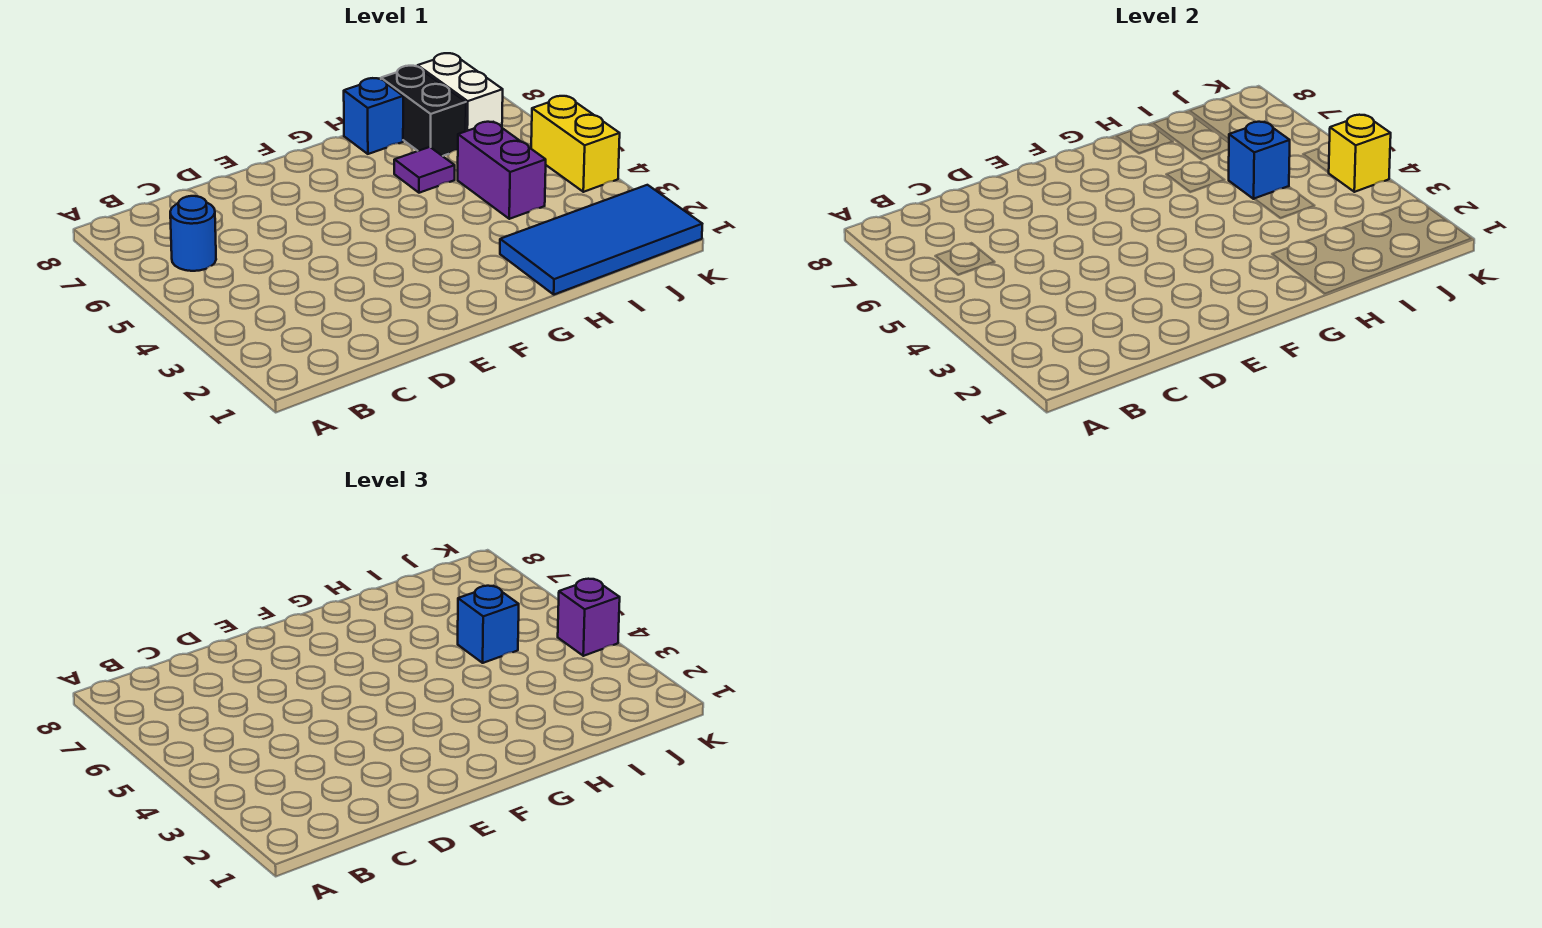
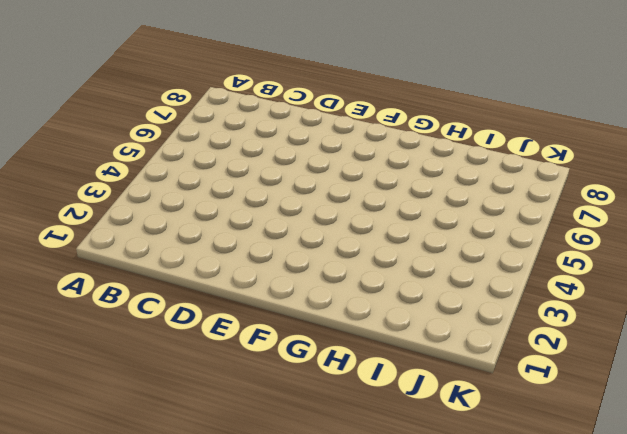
none -> blue 1x1 round brick [170,196,216,271]
none -> blue 2x4 tile [500,185,702,295]
none -> purple 1x1 tile [394,147,455,193]

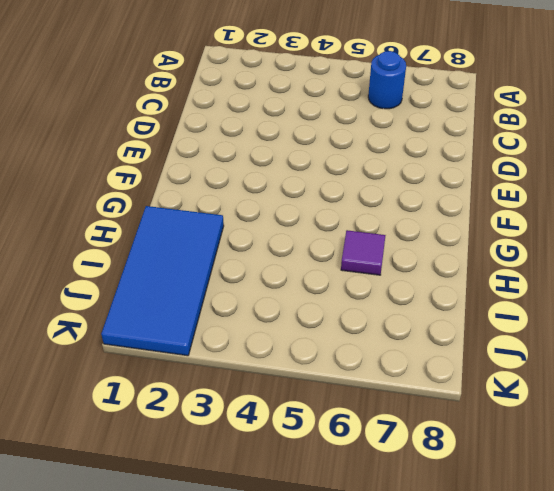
none -> blue 1x1 brick [344,78,403,154]
none -> purple 1x2 brick [458,122,546,219]
none -> black 1x2 brick [381,66,466,156]

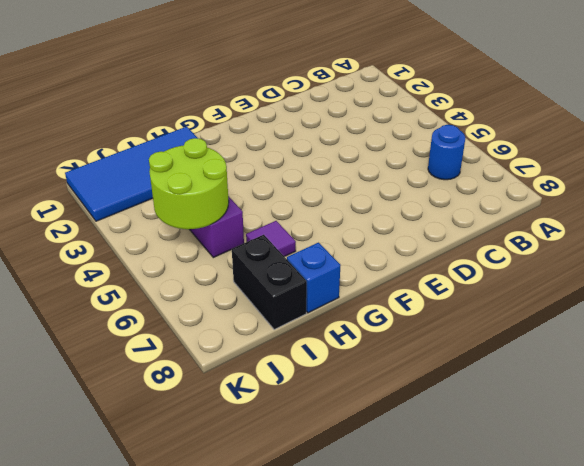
lime 2x2 round brick [149,138,229,229] -> blue 1x1 brick [1229,122,1290,199]
none -> white 1x2 brick [418,53,503,131]
none -> yellow 1x2 brick [531,96,620,192]
none -> yellow 1x1 brick [1328,115,1391,192]

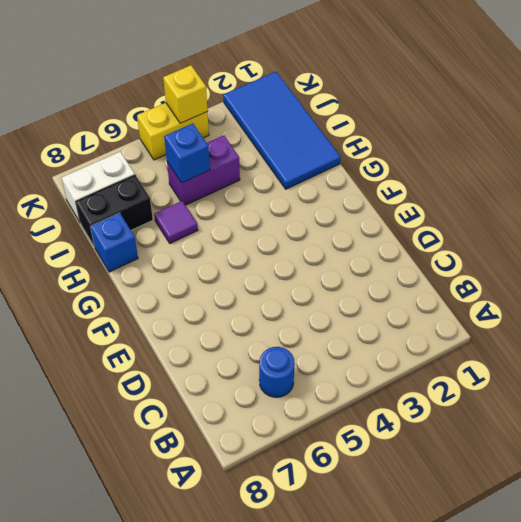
none -> blue 1x1 brick [458,586,519,663]
none -> purple 1x1 brick [558,579,620,656]

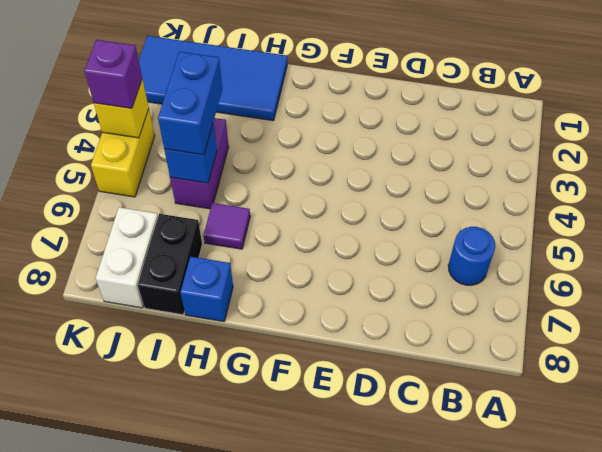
blue 1x2 brick [158,52,222,155] -> blue 1x1 brick [458,586,519,663]

